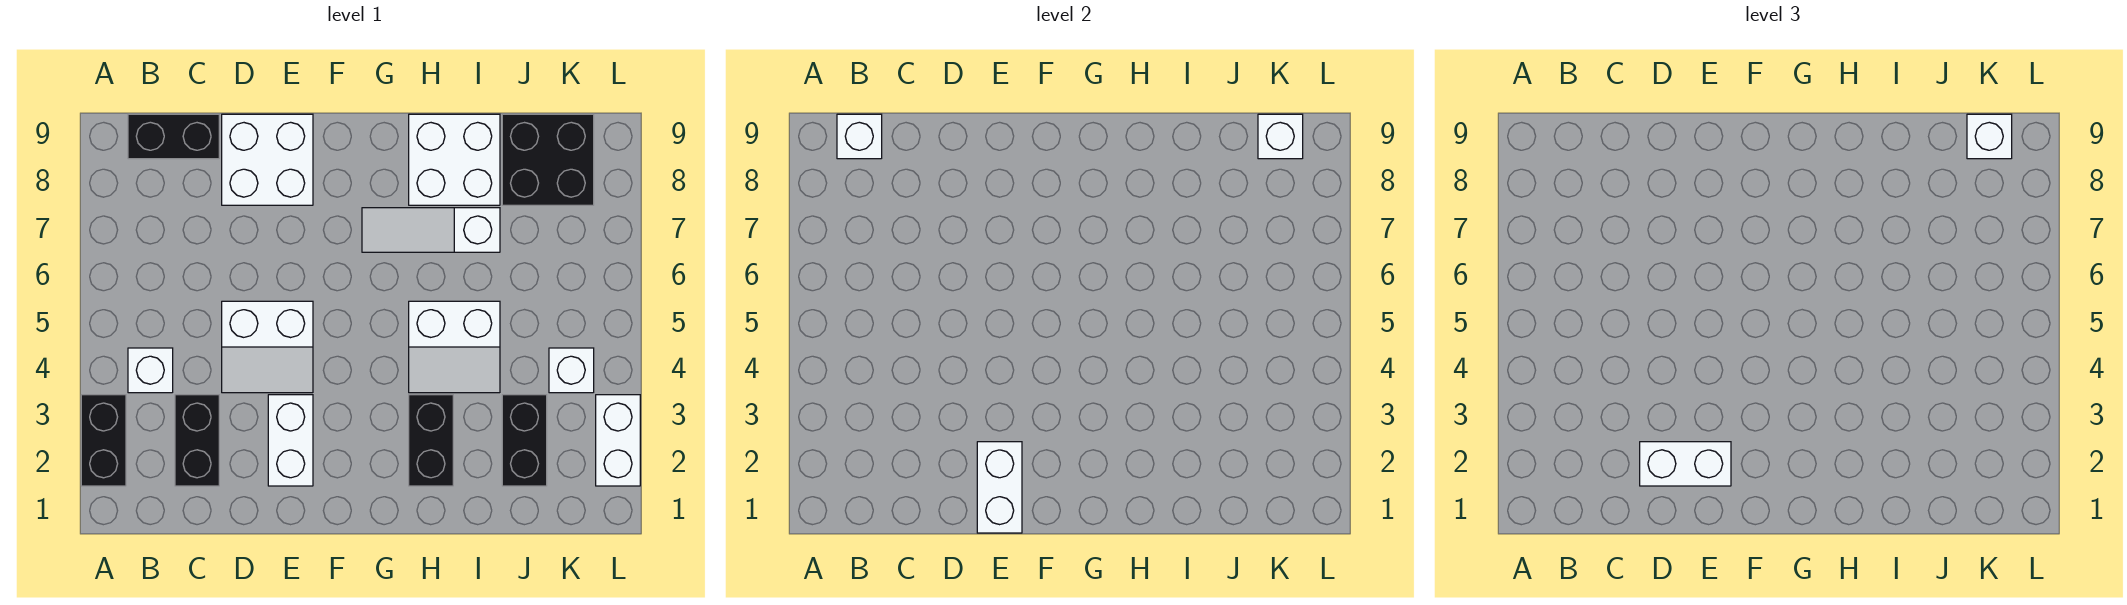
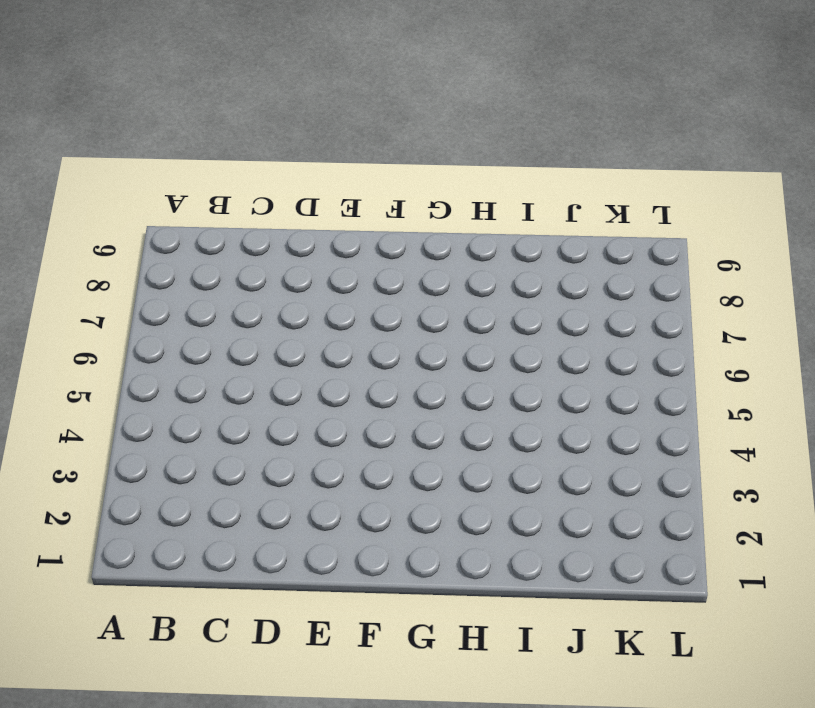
none -> black 1x2 brick [81,395,126,486]
none -> white 1x1 brick [128,348,173,393]
none -> black 1x2 brick [128,114,219,159]

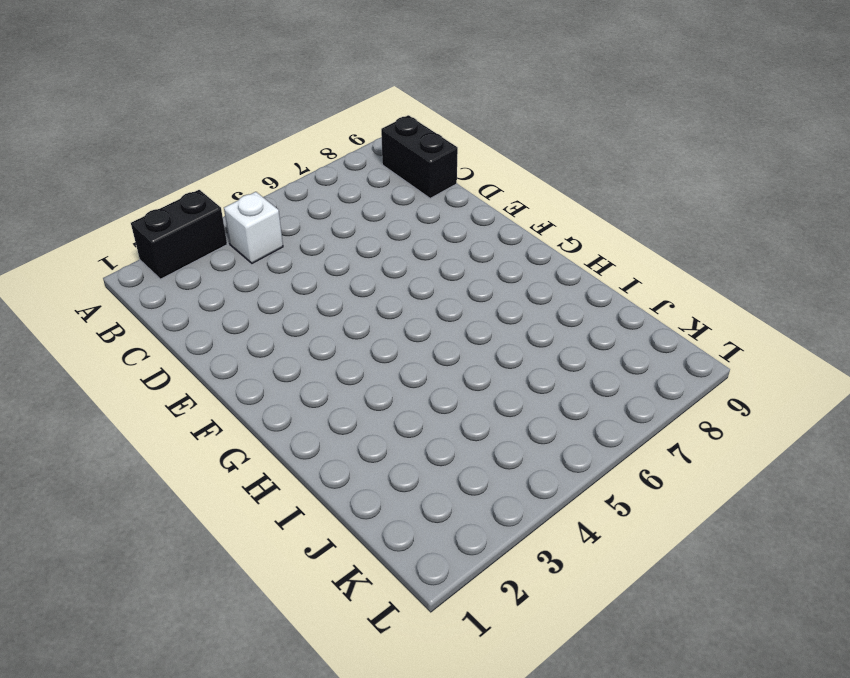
none -> black 1x2 brick [175,395,219,486]
none -> white 2x2 slope [222,301,313,393]
none -> white 2x2 brick [222,114,313,205]

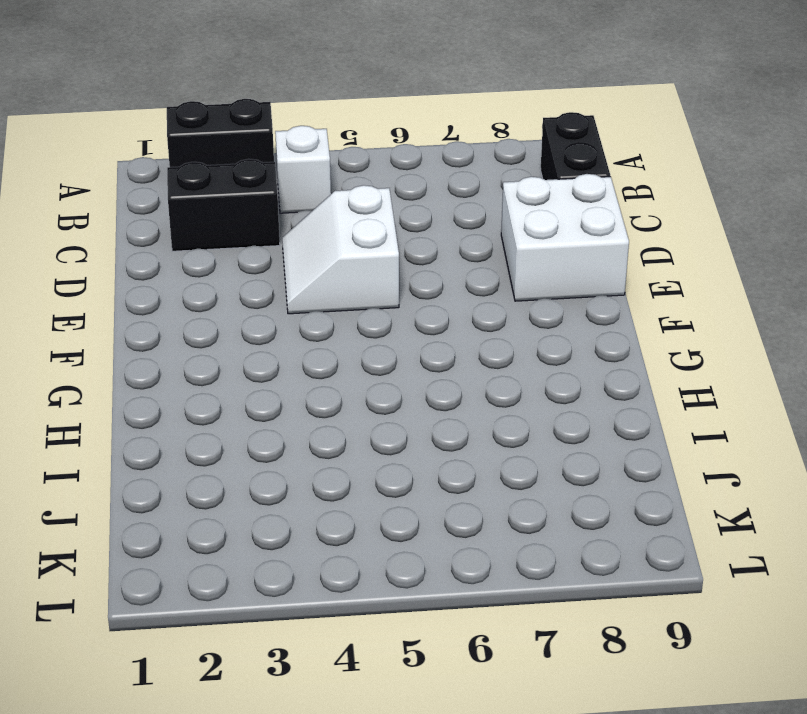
none -> white 1x2 brick [268,395,313,486]
none -> white 1x3 slope [362,208,500,252]
none -> black 1x2 brick [409,395,453,486]

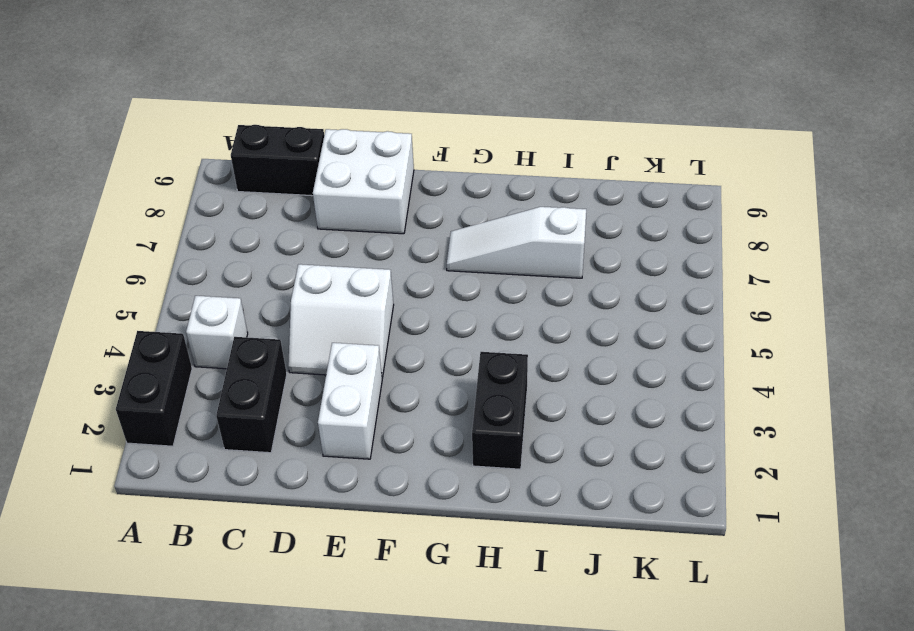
none -> white 2x2 slope [409,301,500,393]
none -> white 2x2 brick [409,114,500,205]
none -> black 1x2 brick [502,395,547,486]

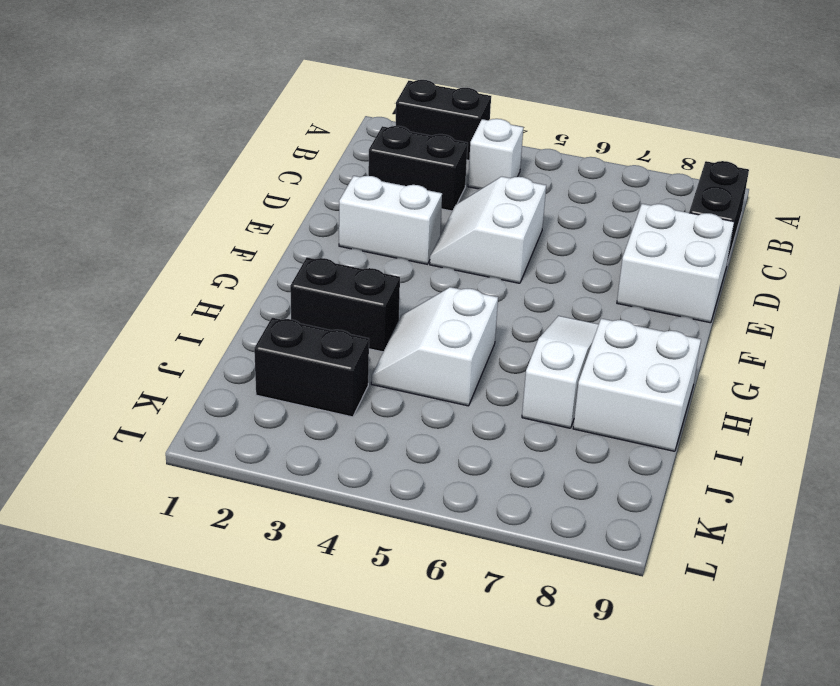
none -> black 2x2 brick [502,114,594,205]
none -> white 1x1 brick [549,348,594,393]
none -> white 1x2 brick [596,395,640,486]

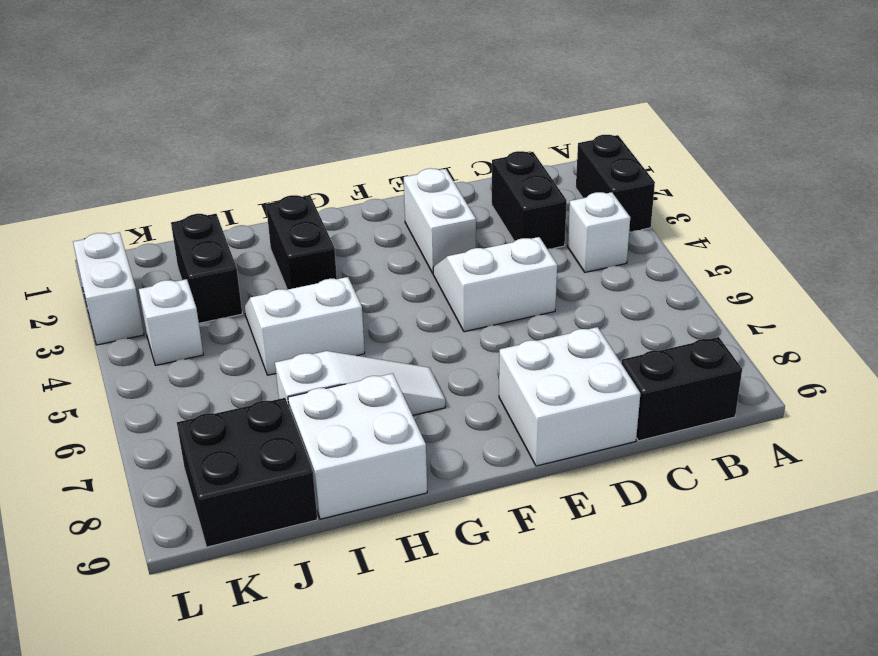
none -> white 1x1 brick [837,114,882,159]
none -> white 1x2 brick [977,442,1022,533]
none -> white 1x1 brick [1258,114,1303,159]

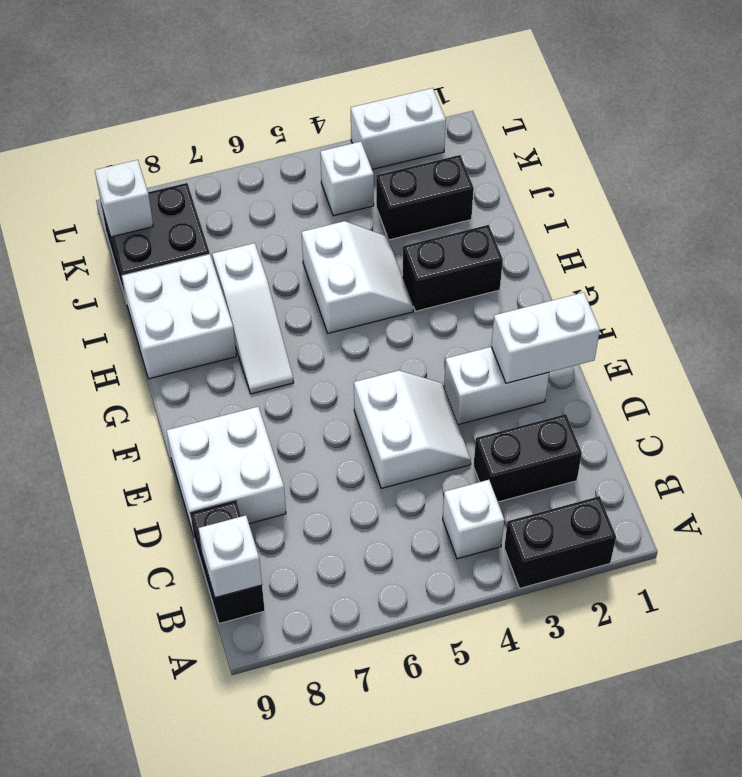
none -> white 1x2 brick [1640,442,1731,486]
none -> white 1x1 brick [1967,114,2012,159]

